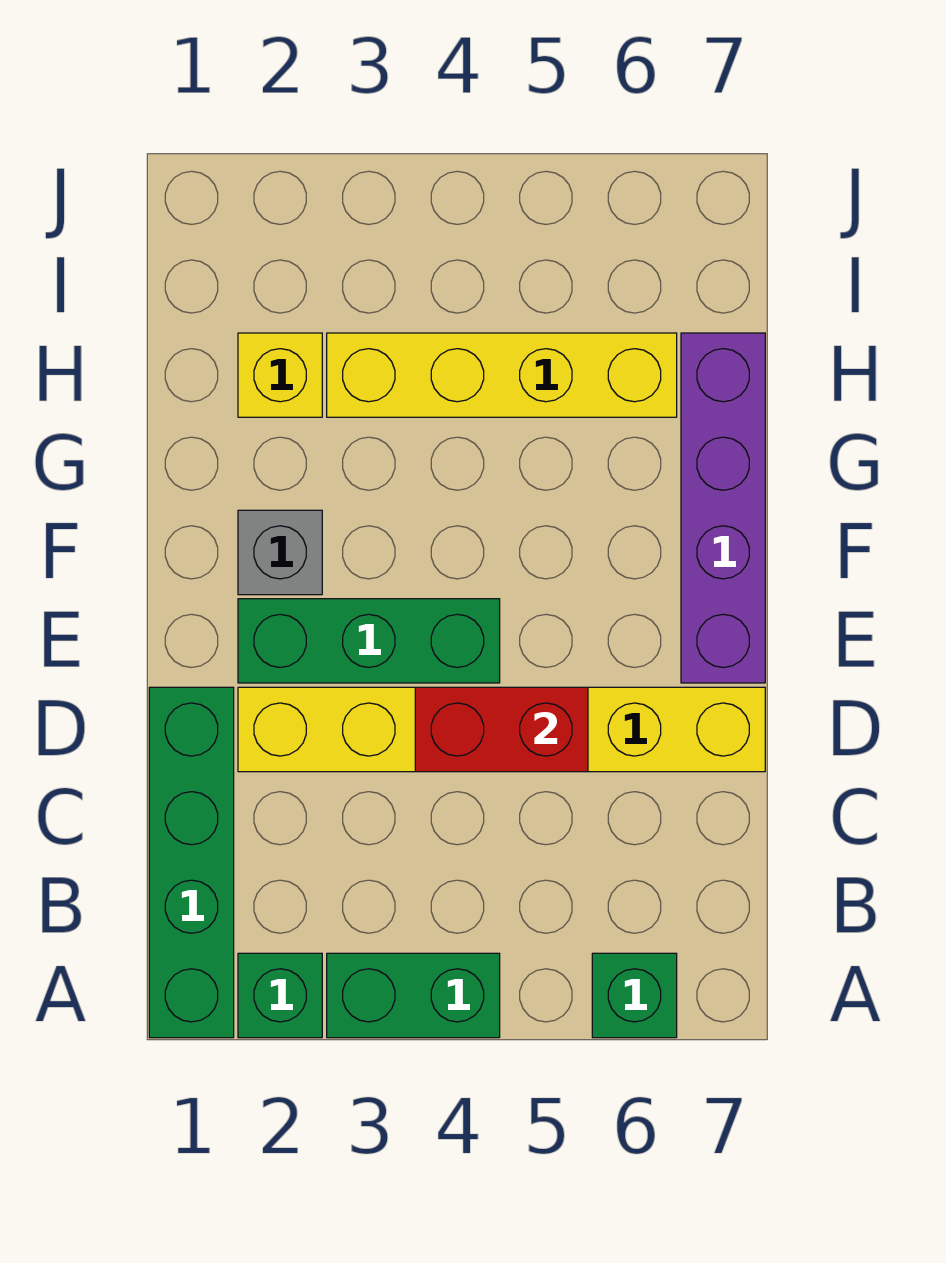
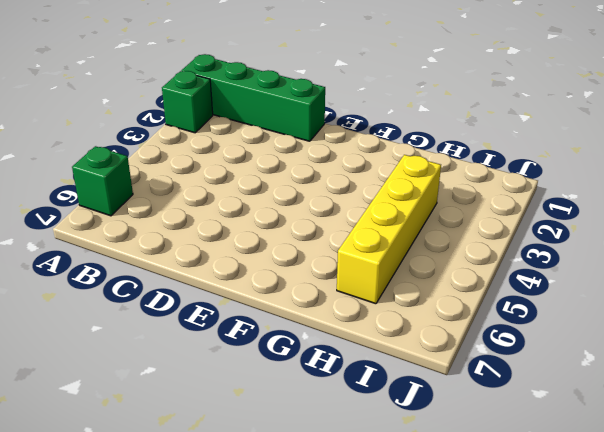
none -> green 1x2 brick [327,953,500,1038]
none -> yellow 1x6 brick [238,687,765,772]

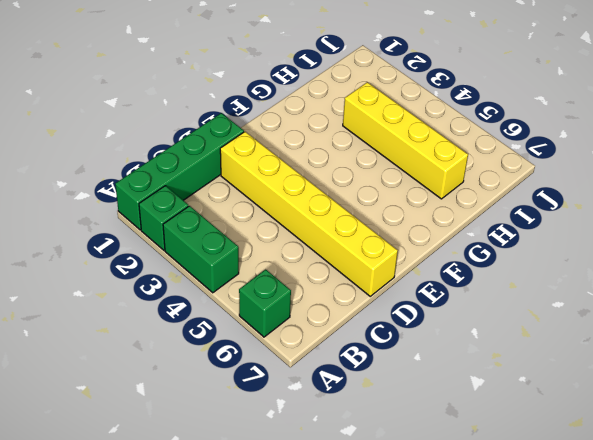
none -> green 1x3 brick [238,599,500,683]
none -> purple 1x4 brick [681,333,765,683]

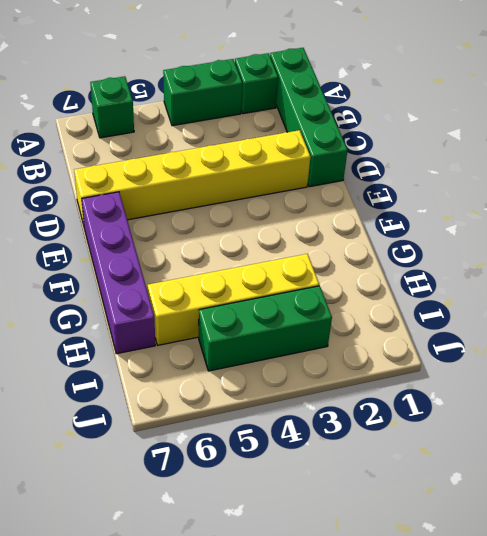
green 1x3 brick [199,286,332,371] -> green 1x3 brick moved to [238,599,500,683]
none -> grey 1x1 brick [238,510,322,595]
none -> yellow 1x1 brick [238,333,322,417]

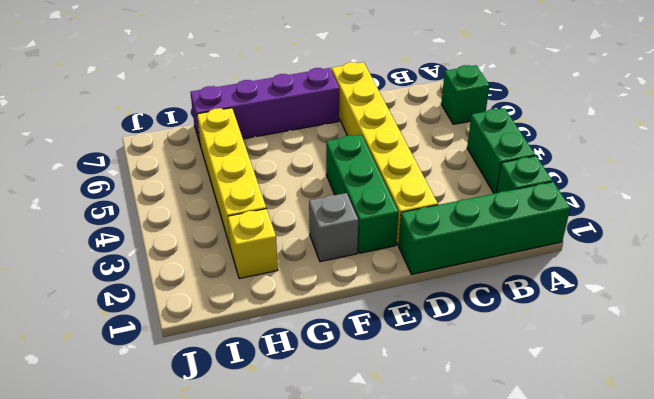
none -> red 1x2 brick [415,687,588,772]

